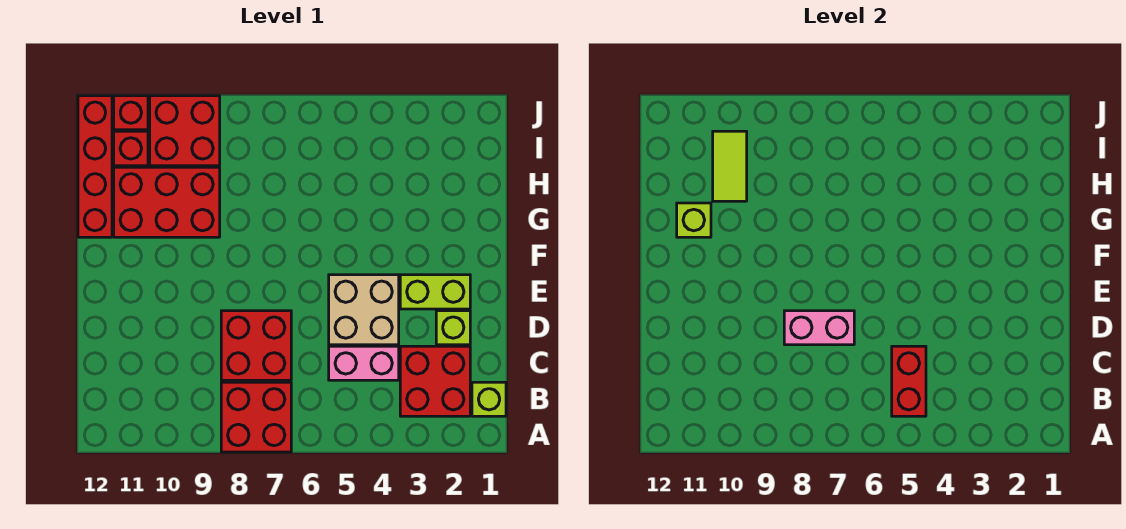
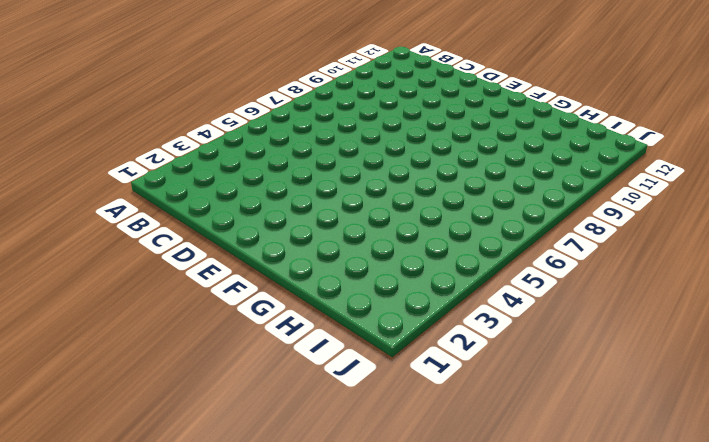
none -> red 2x2 brick [221,382,291,452]
none -> lime 1x1 brick [472,382,506,416]
none -> red 2x2 brick [400,346,470,416]

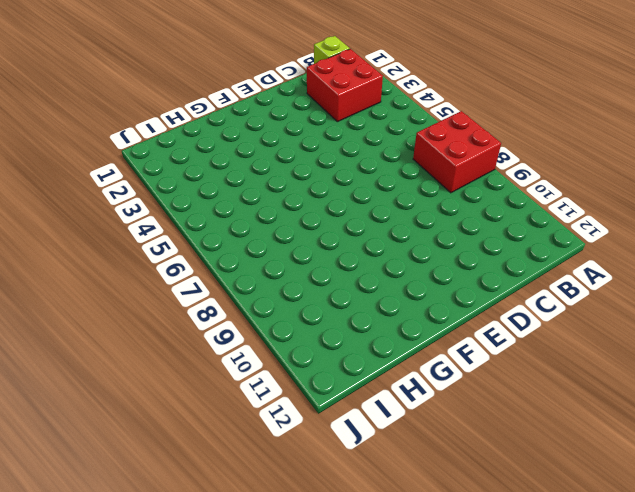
none -> pink 1x2 brick [329,346,399,380]
none -> red 2x2 brick [221,311,291,380]
none -> lime 1x1 brick [436,311,470,345]

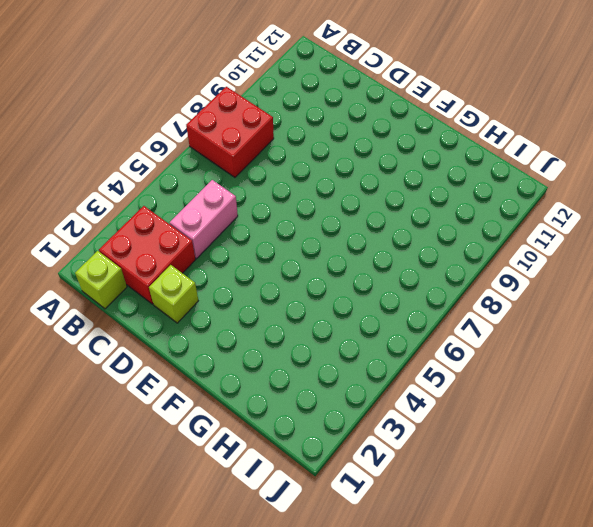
none -> red 2x2 brick [221,311,291,380]
none -> tan 2x2 brick [329,275,399,345]
none -> lime 1x2 brick [400,275,470,309]

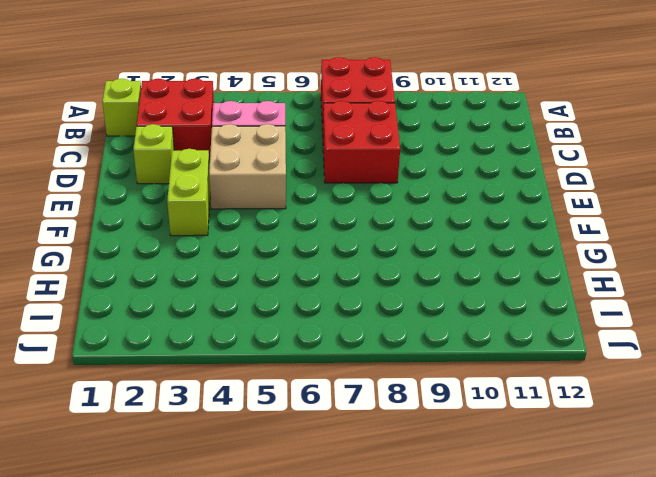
lime 1x2 brick [167,149,210,236] -> lime 1x2 brick turned to [400,275,470,309]
none -> red 2x3 brick [114,167,220,237]
none -> red 1x4 brick [78,96,112,237]
none -> red 2x2 brick [150,96,220,166]

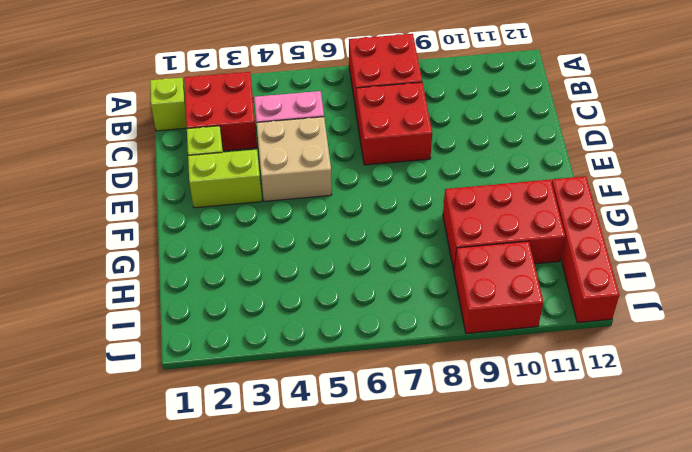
none -> red 1x1 brick [114,131,148,166]
none -> red 1x1 brick [114,96,148,130]
none -> red 1x2 brick [892,346,926,416]

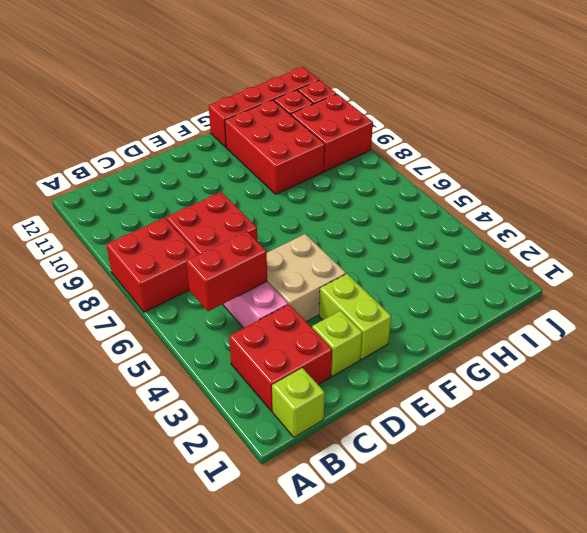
none -> pink 1x2 brick [784,311,854,345]
none -> lime 1x1 brick [677,203,711,237]
none -> lime 1x2 tile [713,131,747,201]

